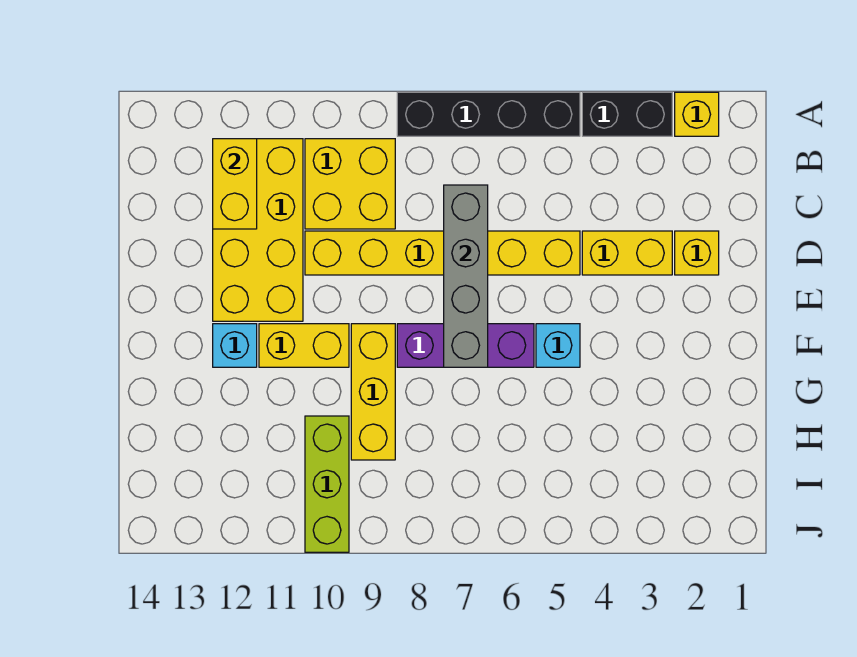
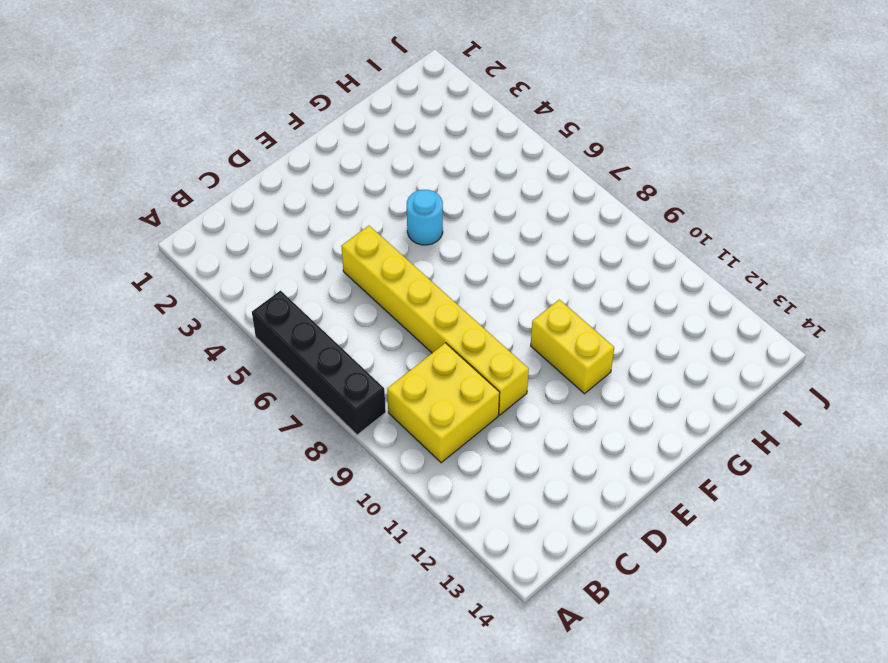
cyan 1x1 round brick [407,190,443,245] -> cyan 1x1 brick [536,324,580,367]
none -> yellow 1x1 brick [675,92,719,136]
none -> black 1x2 brick [582,92,672,136]
none -> yellow 2x4 brick [213,139,303,321]

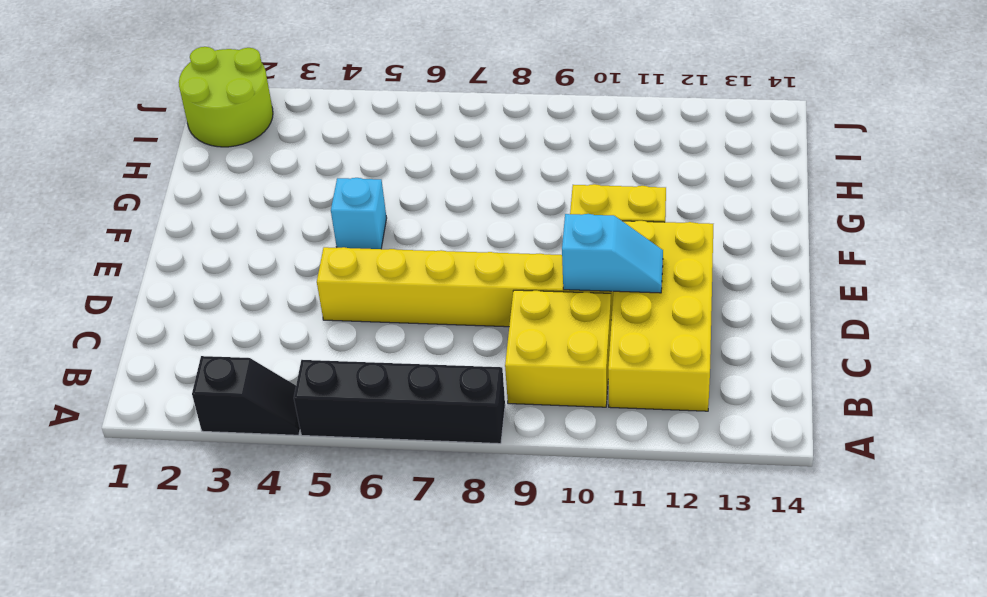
black 1x2 slope [192,356,300,435] -> black 1x2 brick [582,92,672,136]
cyan 1x2 slope [562,214,663,293] -> none
lime 2x2 round brick [179,47,273,147] -> none
none -> yellow 1x1 brick [675,92,719,136]
none -> yellow 1x1 brick [675,231,719,275]
none -> yellow 1x2 brick [582,231,672,275]

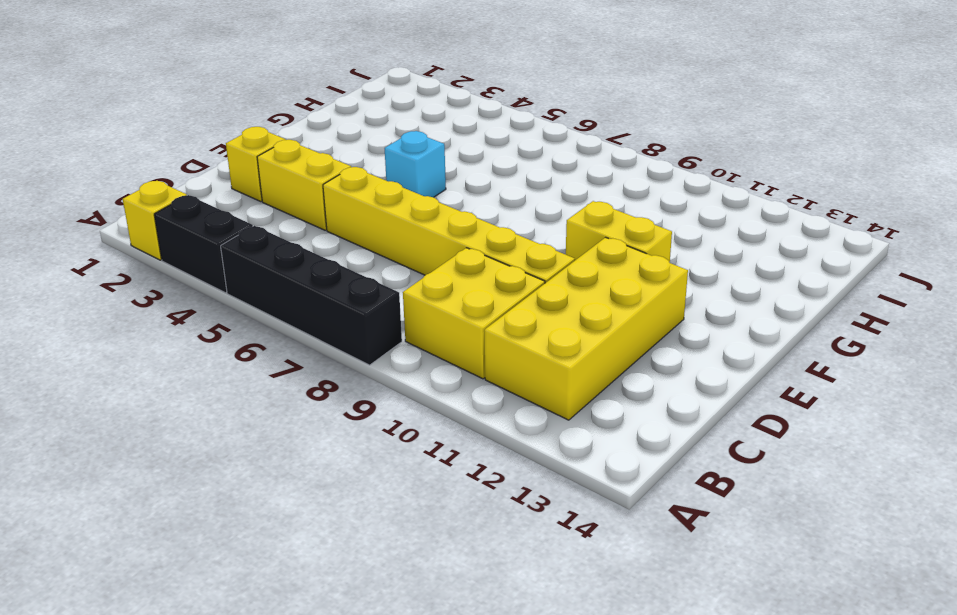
none -> purple 1x3 brick [397,324,534,367]
none -> yellow 1x3 brick [351,324,395,460]
none -> cyan 1x1 brick [213,324,257,367]

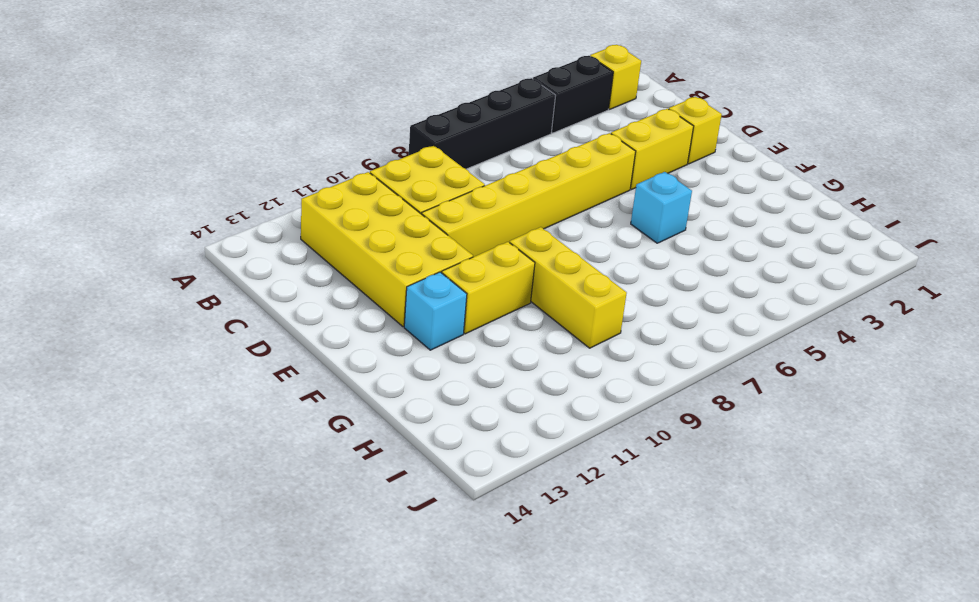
none -> purple 1x3 brick [397,324,534,367]
none -> lime 1x3 brick [305,416,349,552]
none -> yellow 1x2 brick [213,139,257,229]

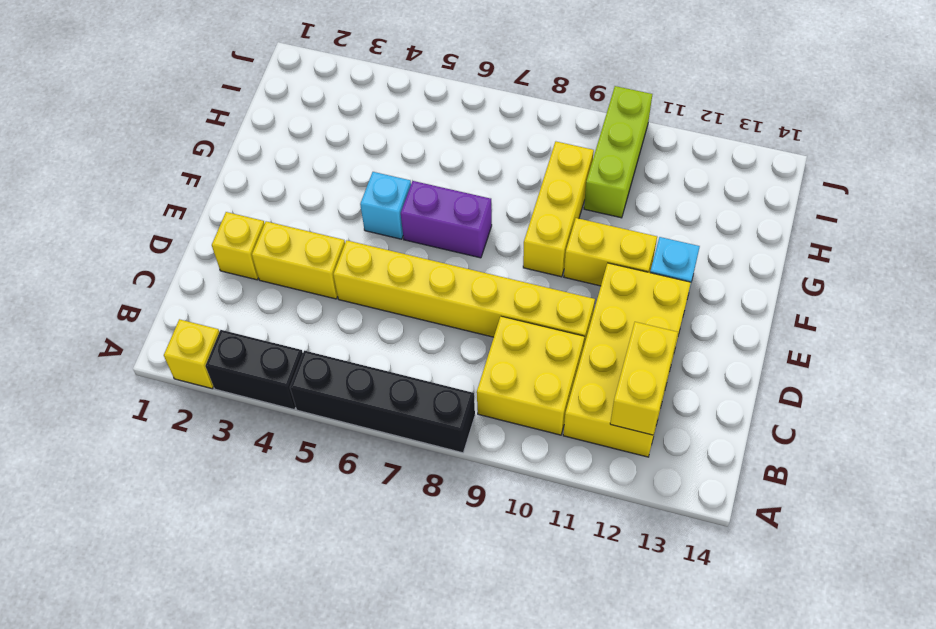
purple 1x2 brick [401,181,492,258] -> purple 1x3 brick [397,324,534,367]
none -> grey 1x4 brick [444,185,488,367]

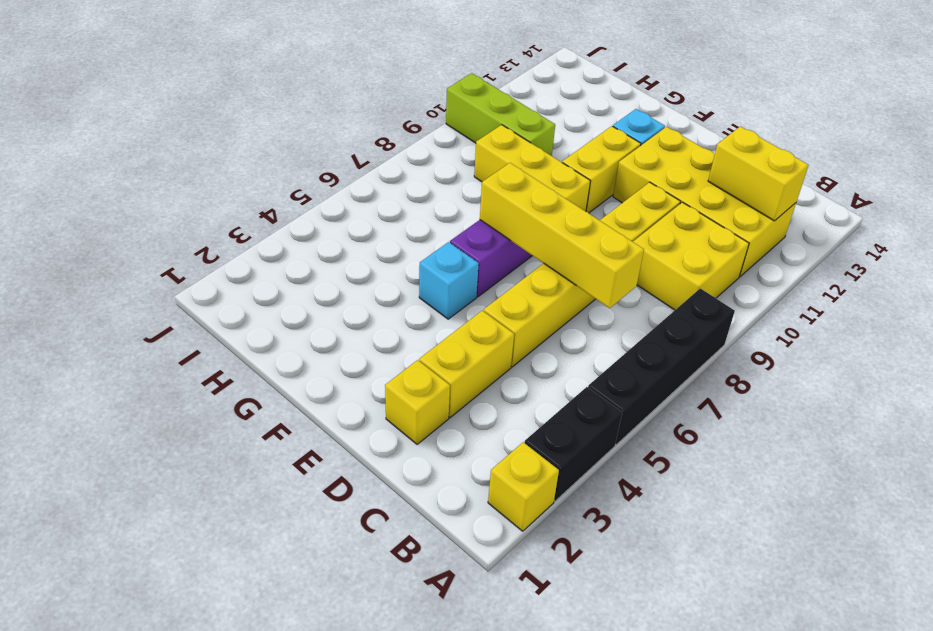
yellow 1x4 brick [480,163,644,308] -> grey 1x4 brick [444,185,488,367]

